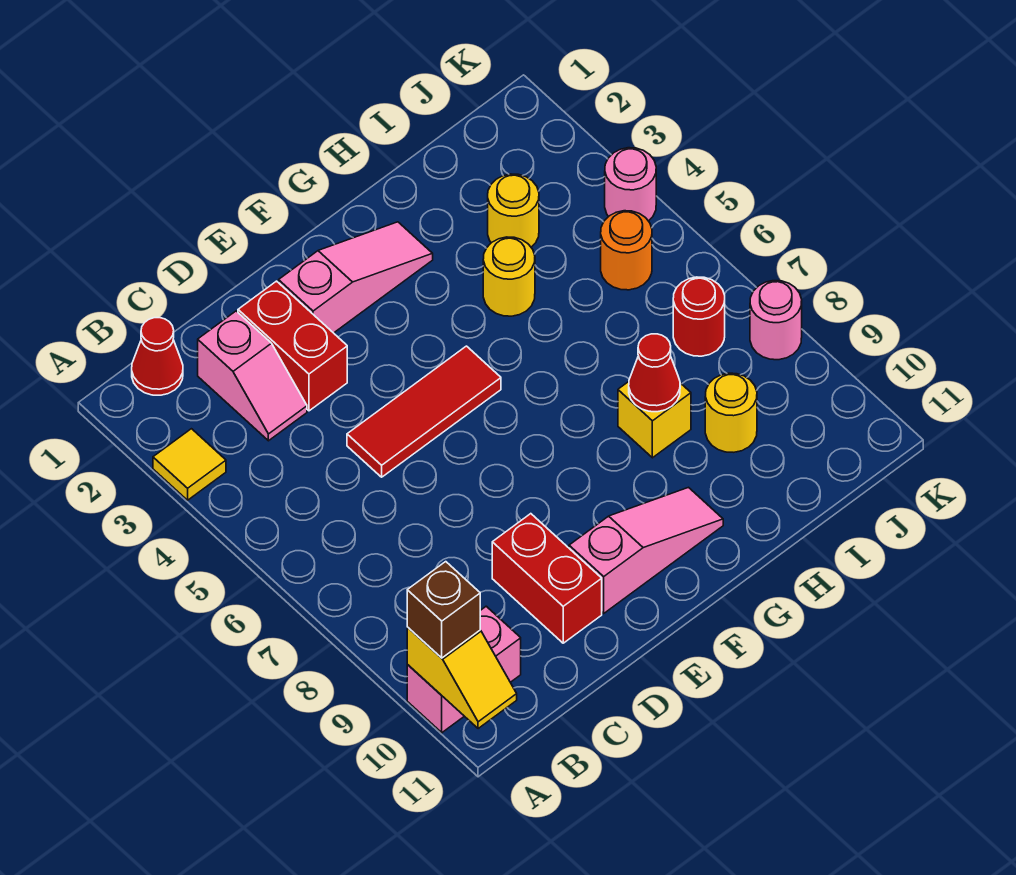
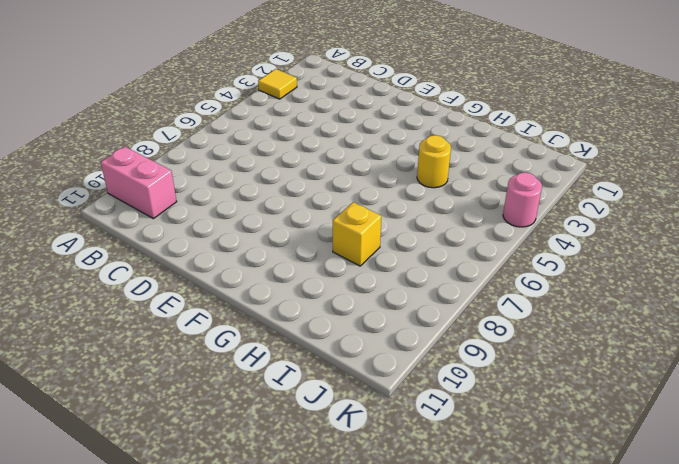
none -> red 1x1 cone [132,318,183,395]
none -> pink 1x2 slope [198,311,307,441]
none -> red 1x2 brick [238,281,347,411]

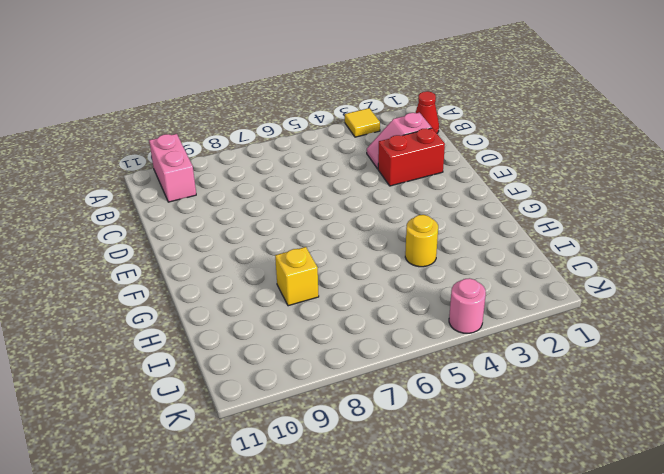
none -> red 1x3 tile [347,346,501,477]
none -> red 1x2 brick [492,514,602,643]
none -> pink 1x3 slope [279,222,433,333]

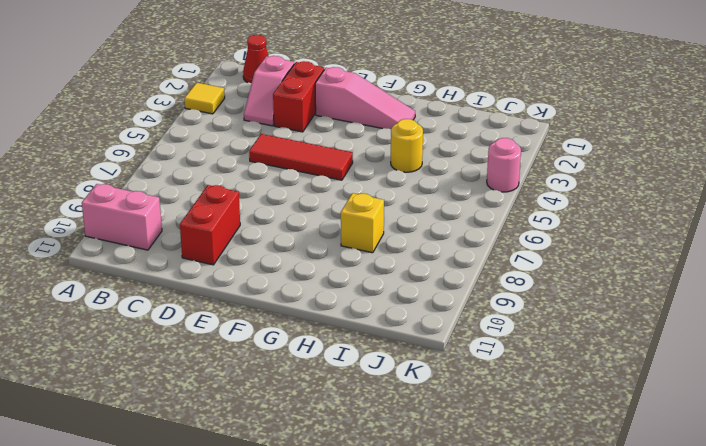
none -> pink 1x3 slope [569,487,723,613]
none -> yellow 1x1 round brick [488,174,539,247]
none -> yellow 1x1 round brick [705,373,757,452]

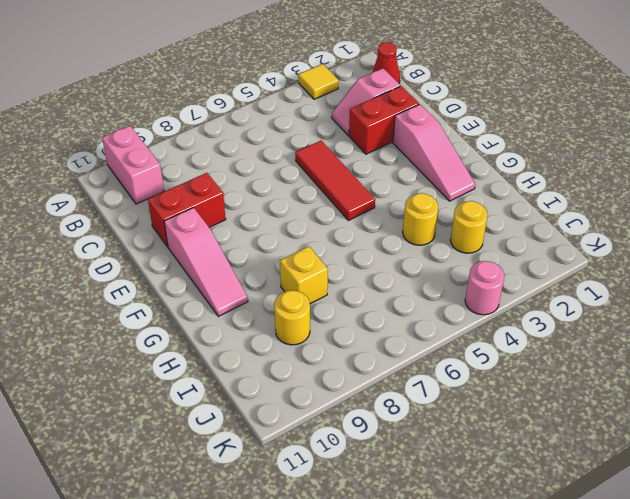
none -> orange 1x1 round brick [601,211,652,290]
none -> red 1x1 round brick [673,277,725,356]
none -> pink 1x1 round brick [750,281,802,360]

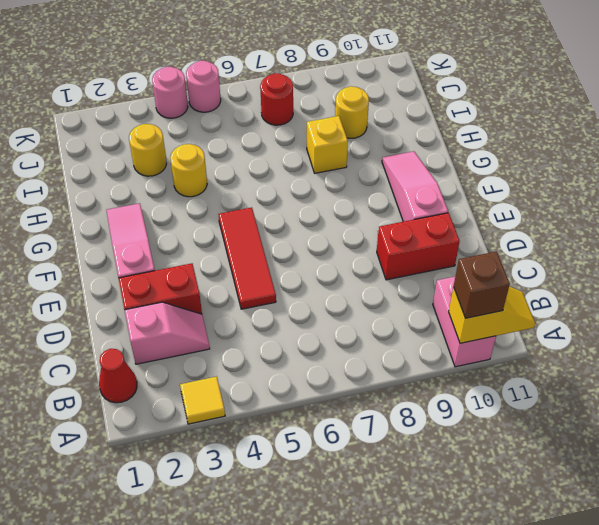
pink 1x1 round brick [186,61,221,112] -> pink 1x1 round brick moved to [750,281,802,360]
none -> orange 1x1 round brick [601,211,652,290]
none -> red 1x1 cone [629,334,680,412]

